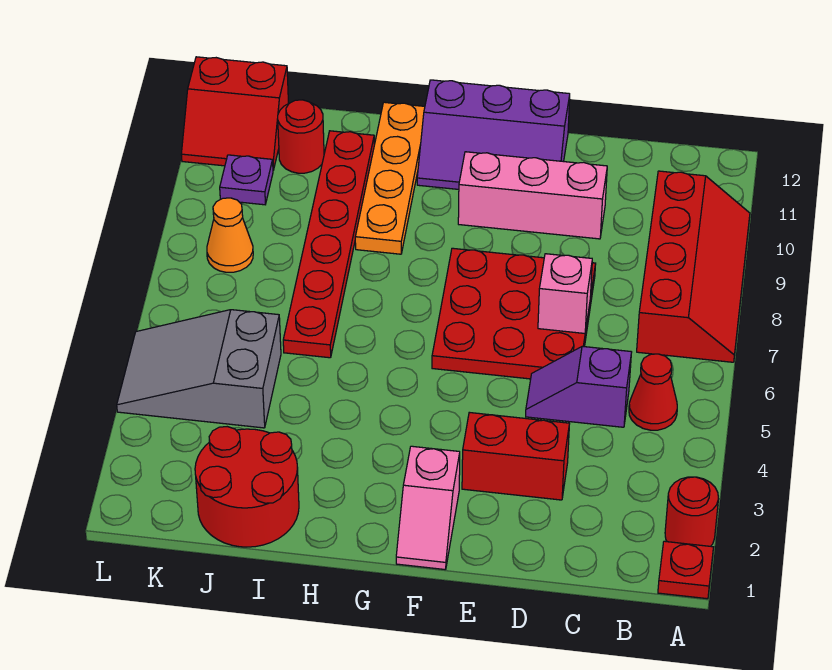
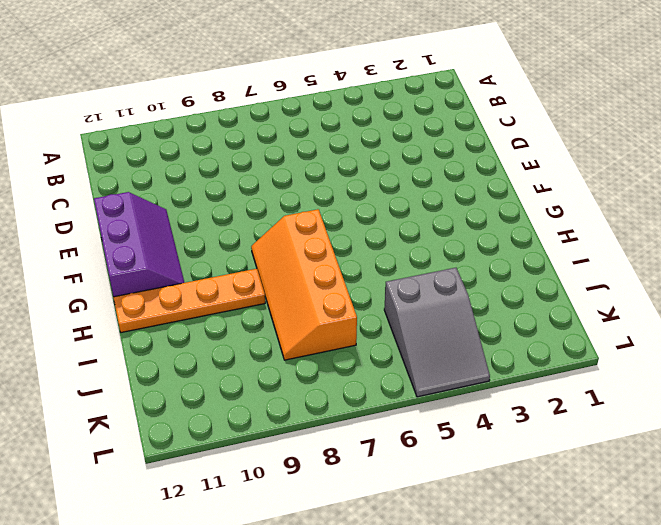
orange 2x4 slope [251,209,357,360] -> red 1x6 plate [283,131,374,358]
none -> red 1x1 plate [658,541,713,599]
none -> red 1x1 round brick [665,477,718,546]
none -> red 2x4 slope [637,171,750,362]

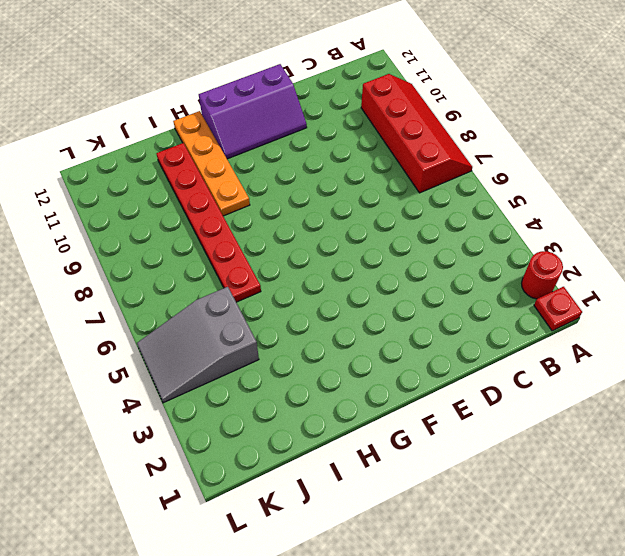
none -> red 1x1 cone [629,354,677,430]
none -> purple 1x2 slope [526,346,632,427]
none -> red 1x2 brick [462,412,570,500]

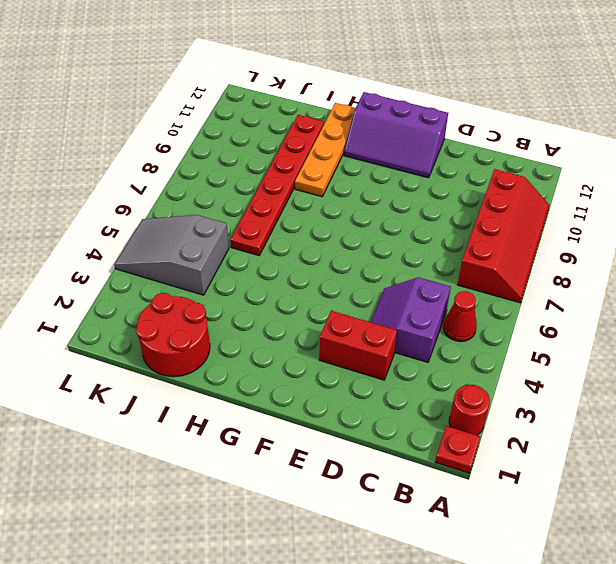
purple 2x2 slope [371,277,451,362] -> purple 1x2 slope [526,346,632,427]
none -> red 3x3 plate [432,248,596,379]
none -> pink 1x3 brick [458,152,607,239]
none -> pink 1x2 slope [396,446,460,570]

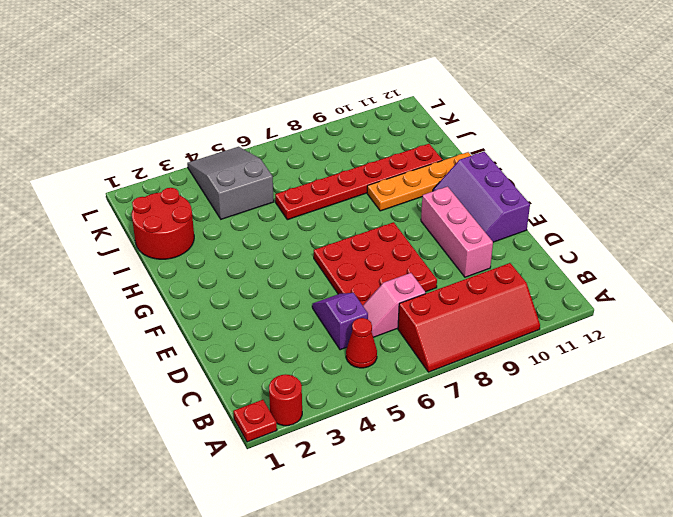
pink 1x2 slope [363,273,426,337] -> pink 1x2 slope moved to [396,446,460,570]
none -> red 1x2 brick [462,412,570,500]
none -> red 1x1 round brick [278,100,324,173]
none -> orange 1x1 cone [207,198,253,272]

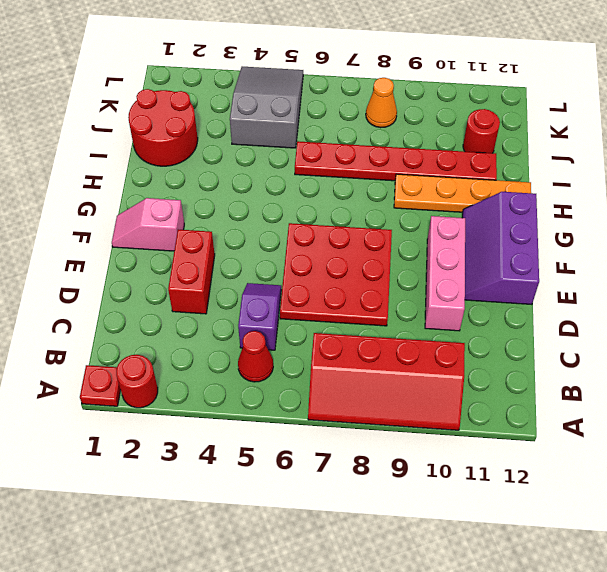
none -> purple 1x1 plate [220,155,273,205]
none -> red 2x2 slope [181,57,289,170]
none -> pink 1x1 brick [538,254,592,333]

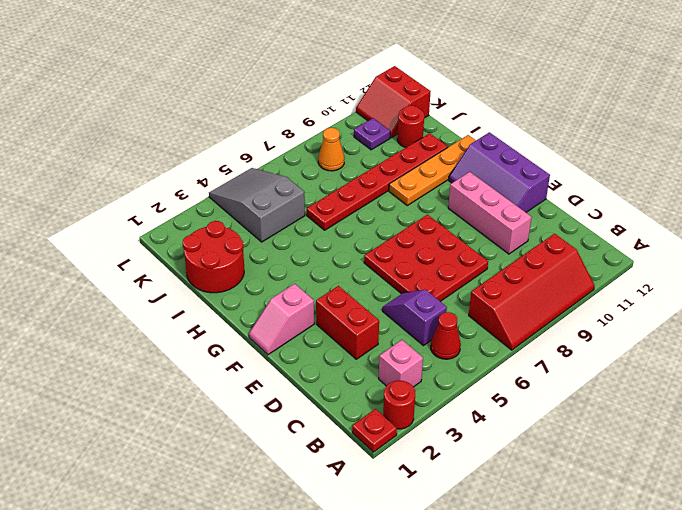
pink 1x1 brick [379,340,423,387] -> pink 1x1 brick moved to [538,254,592,333]

